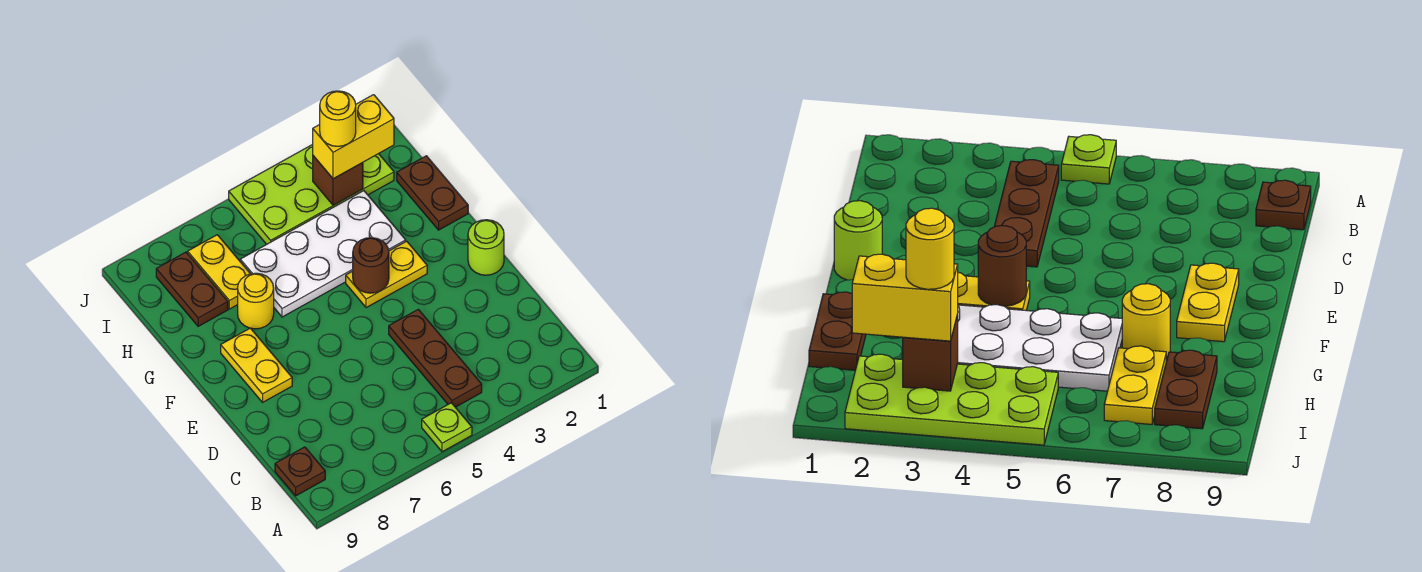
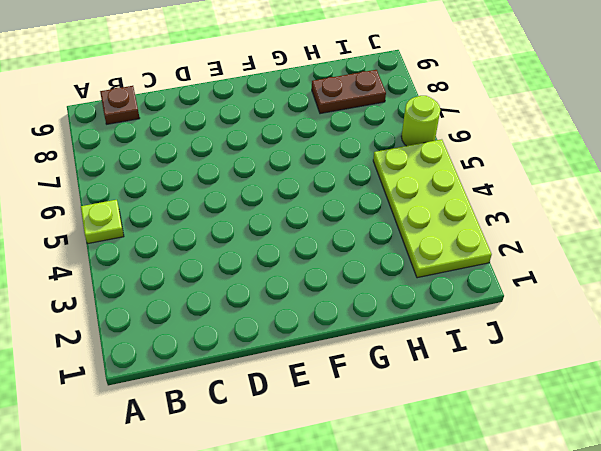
lime 1x1 round brick [401,96,440,146] -> lime 1x1 round brick moved to [468,220,504,275]
none -> brown 1x3 plate [389,309,482,407]
none -> yellow 1x2 plate [221,328,292,402]
none -> yellow 1x2 plate [346,241,427,308]

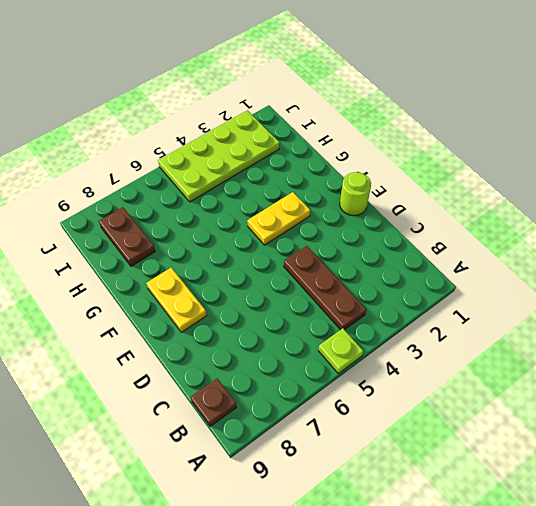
none -> brown 1x2 plate [397,156,468,230]
none -> white 2x4 plate [240,191,406,317]
none -> yellow 1x1 round brick [238,273,274,329]

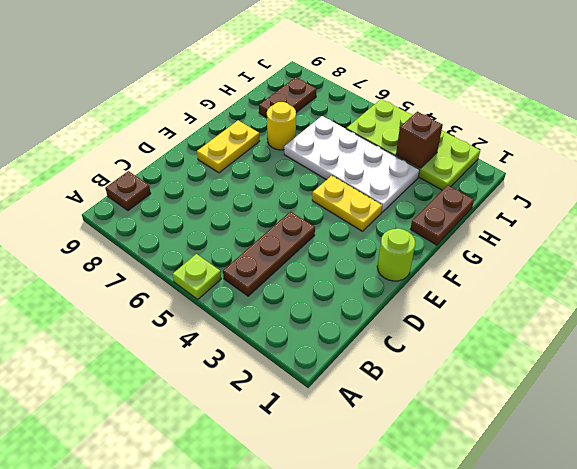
none -> yellow 1x2 plate [188,235,250,309]
none -> brown 1x1 round brick [353,238,389,293]
none -> yellow 1x2 brick [313,95,394,179]

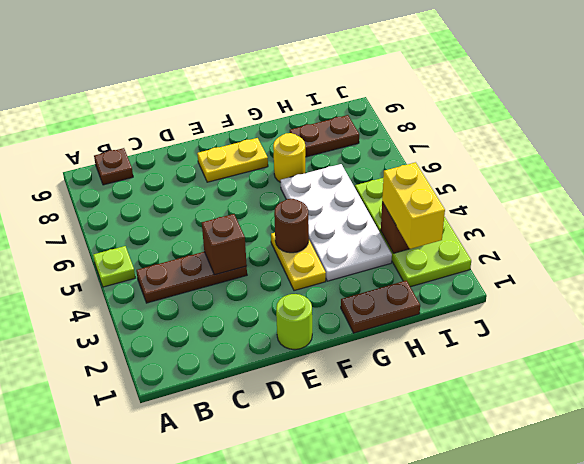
brown 1x1 brick [202,214,247,275] -> none
none -> yellow 1x2 plate [188,235,250,309]
none -> yellow 1x1 round brick [320,91,356,146]

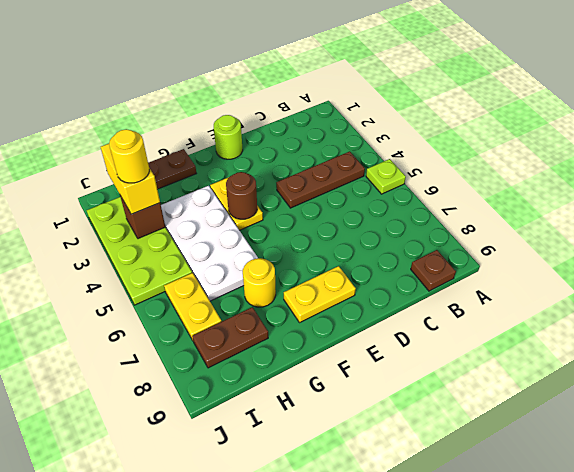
yellow 1x2 plate [164,273,222,340] -> yellow 1x2 plate turned to [188,235,250,309]

